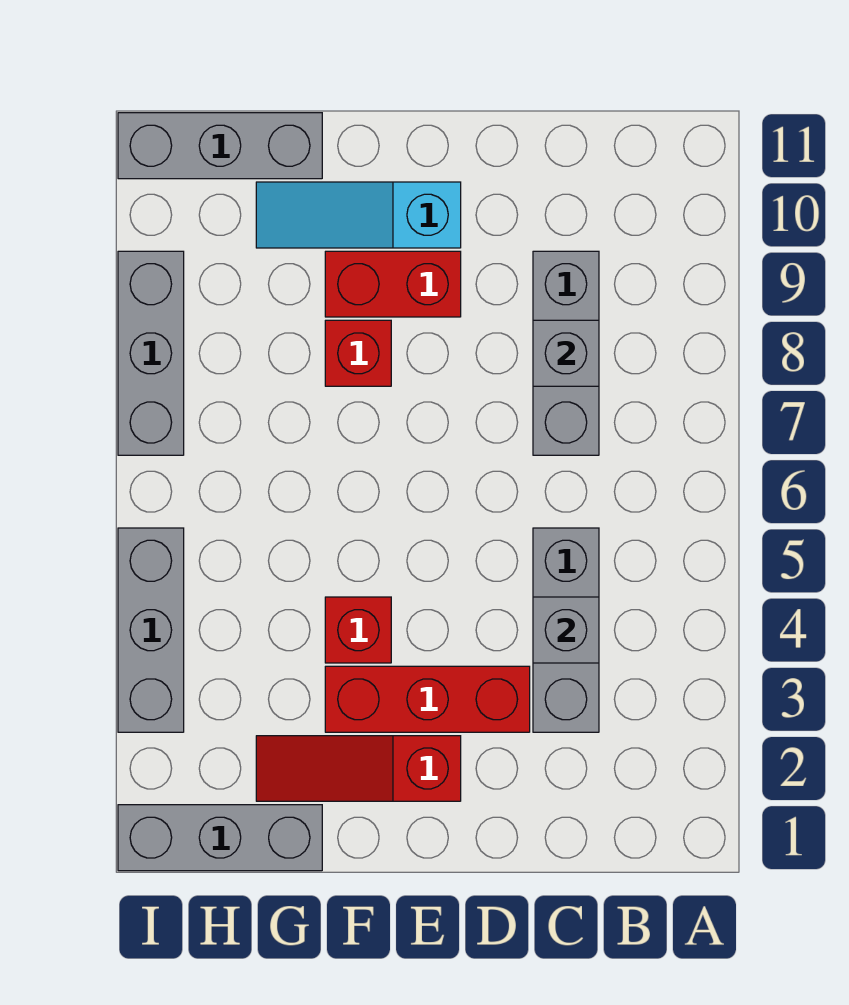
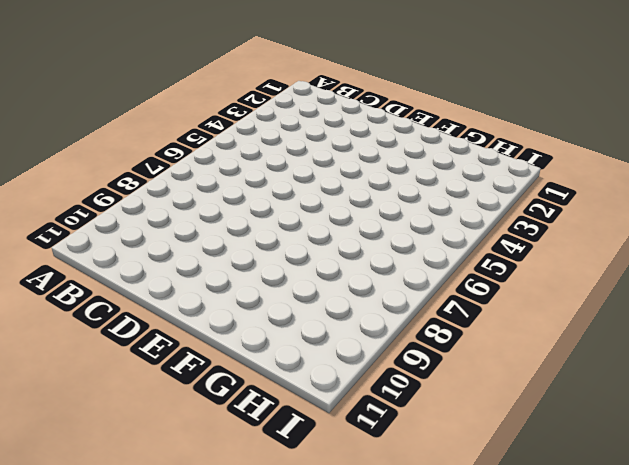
none -> grey 1x3 brick [533,528,599,732]
none -> grey 1x3 brick [533,251,599,455]
none -> red 1x3 brick [325,666,530,732]

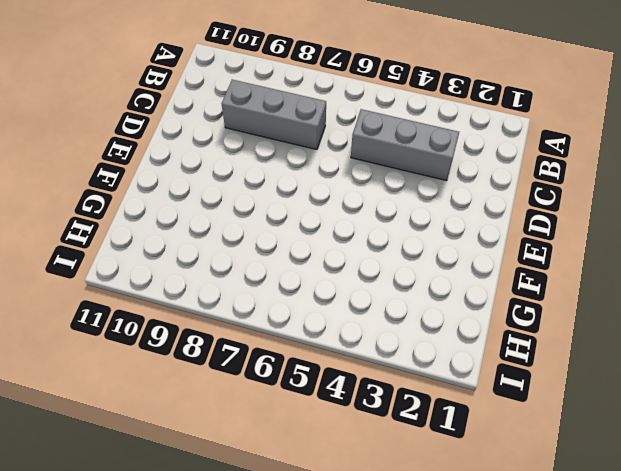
none -> red 1x3 brick [325,666,530,732]
none -> red 1x3 slope [256,736,461,801]
none -> red 1x2 brick [325,251,461,317]

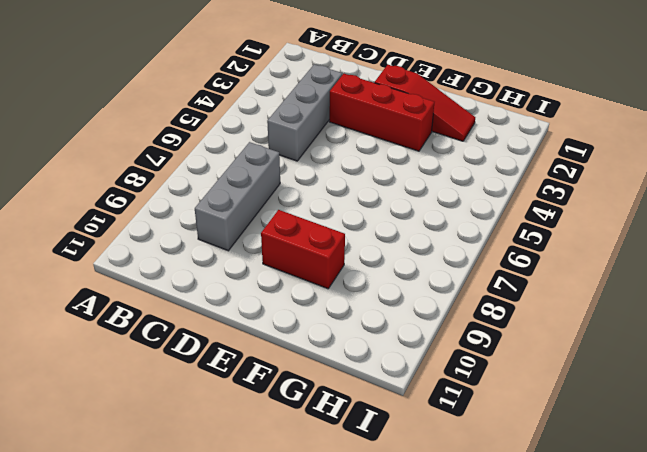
none -> cyan 1x3 slope [256,182,461,248]
none -> red 1x1 brick [325,597,391,663]
none -> red 1x1 brick [325,320,391,386]

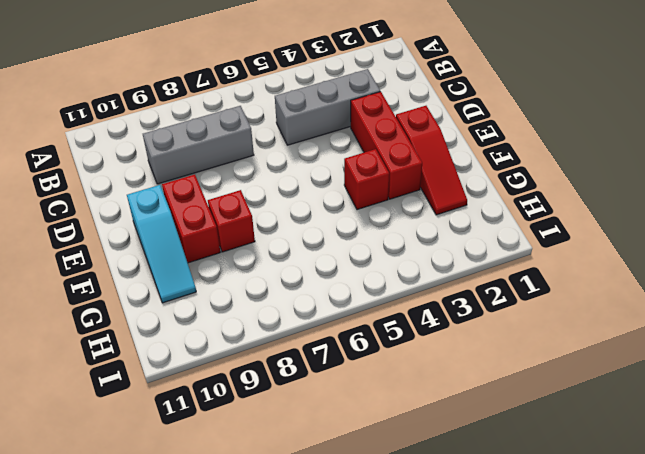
none -> grey 1x3 brick [118,805,322,871]
none -> grey 1x3 brick [118,113,322,179]
none -> grey 1x3 brick [118,528,184,732]

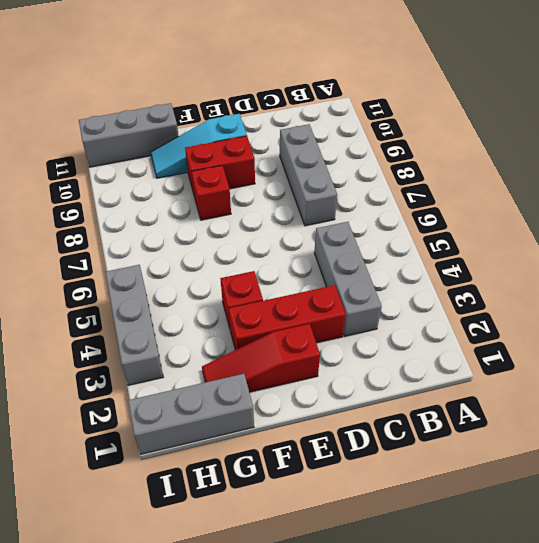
none -> grey 1x3 brick [118,251,184,455]
none -> grey 1x1 brick [533,597,599,663]
none -> grey 1x1 brick [533,320,599,386]

